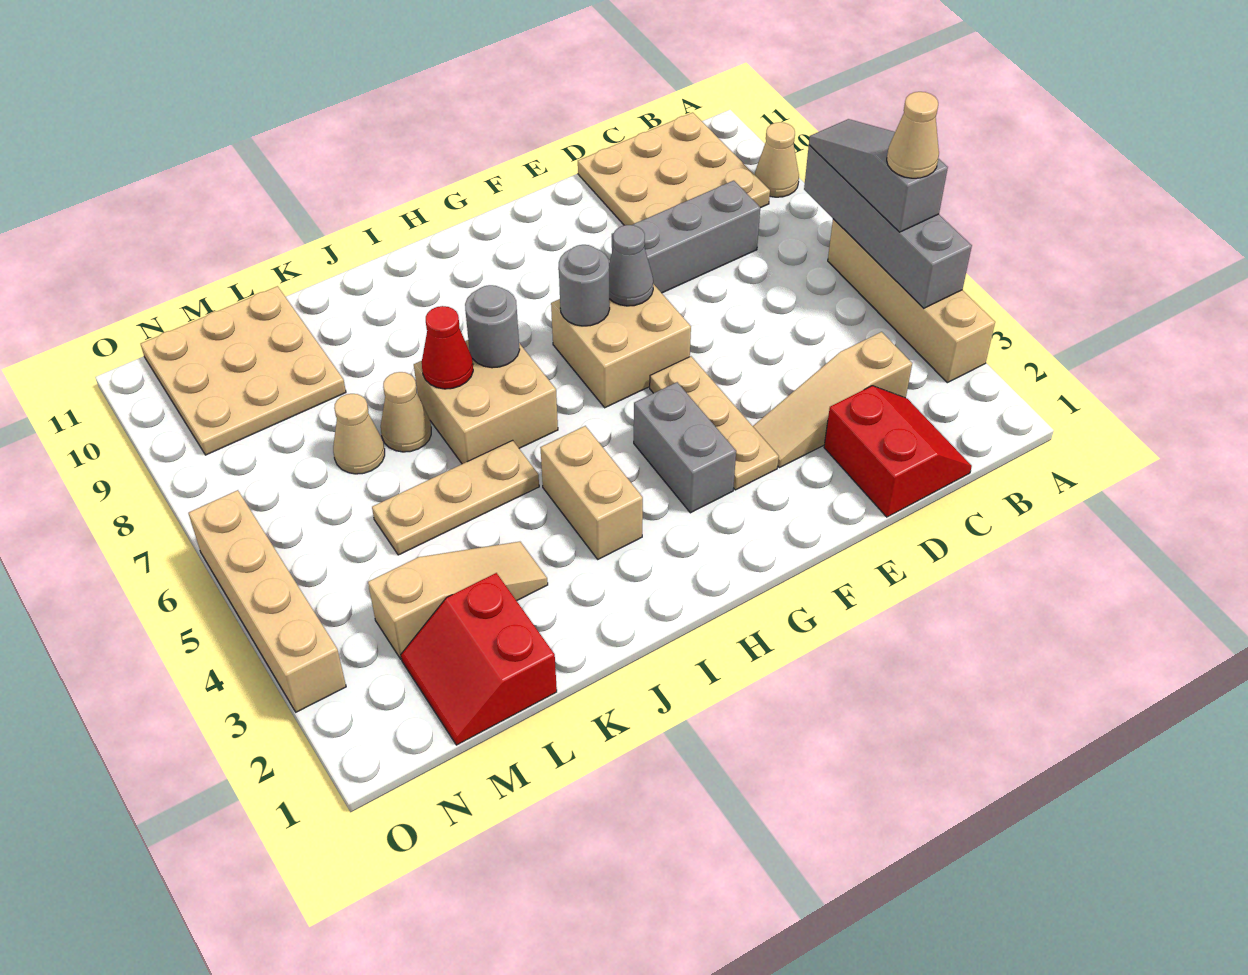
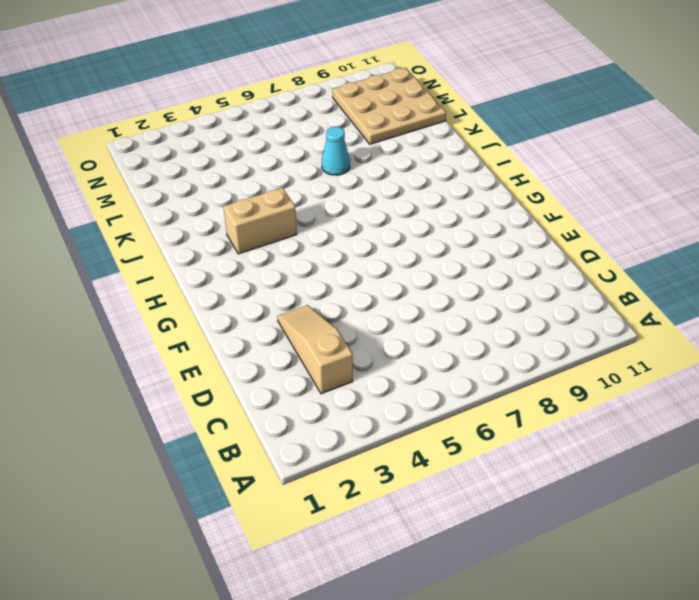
cyan 1x1 cone [322,127,350,175] -> tan 1x1 cone [381,372,431,452]
none -> tan 1x4 brick [828,219,995,383]
none -> tan 1x1 cone [755,122,799,197]
none -> tan 3x3 plate [578,112,770,225]

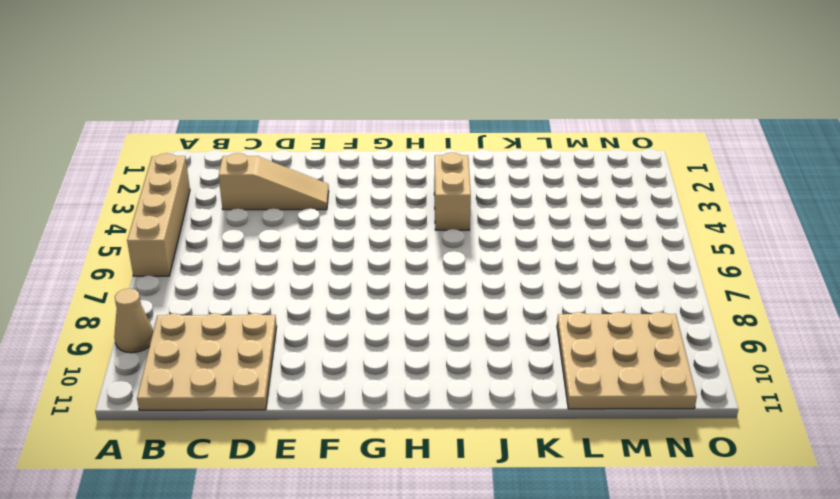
none -> red 2x2 slope [824,386,972,517]
none -> grey 1x3 brick [612,181,760,293]
none -> tan 1x3 plate [650,356,779,490]

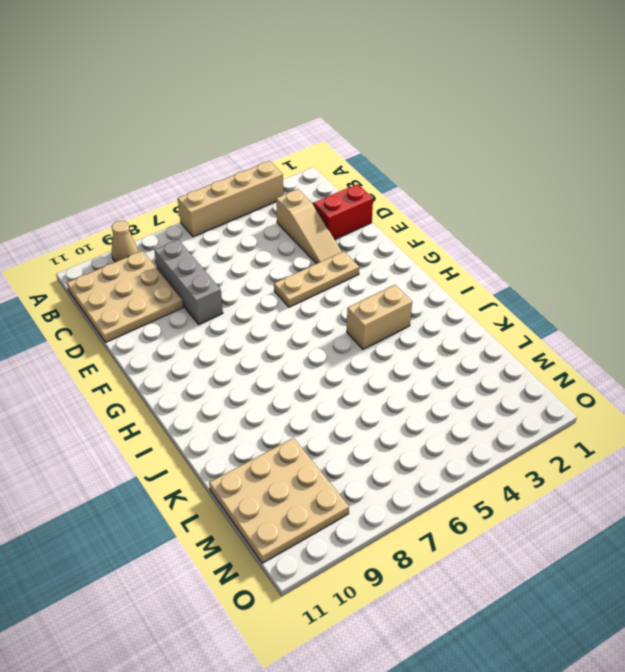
none -> tan 2x2 brick [551,284,691,408]
none -> grey 1x2 brick [634,382,736,513]
none -> tan 2x2 brick [414,340,558,464]

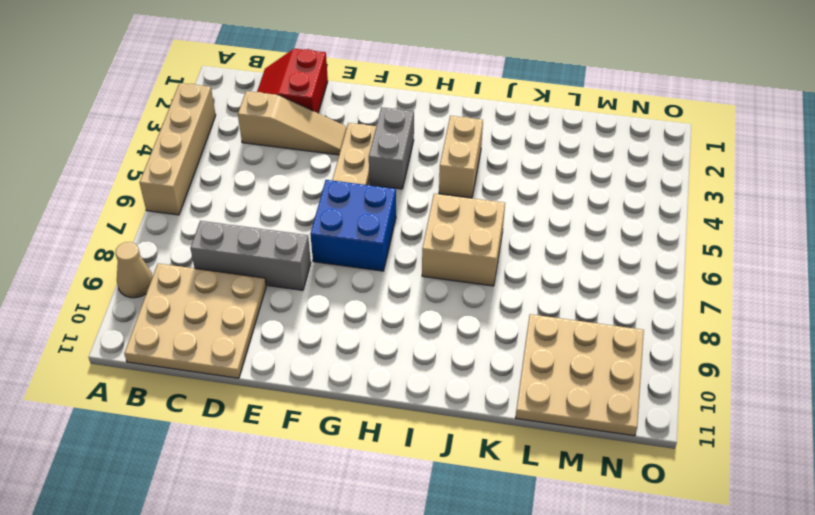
blue 2x2 brick [310,180,396,271] -> tan 2x2 brick [551,284,691,408]
none -> tan 1x3 plate [372,440,539,555]
none -> tan 1x3 slope [368,542,548,659]
none -> tan 1x1 cone [381,372,431,452]

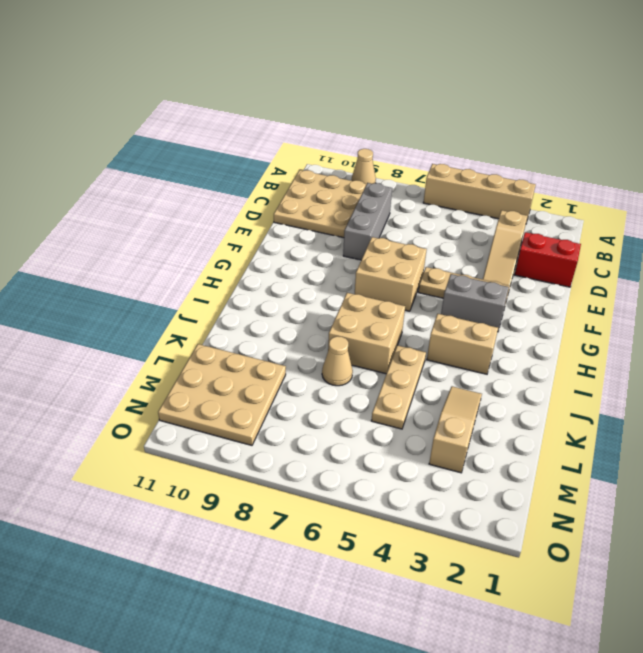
none -> red 2x2 slope [401,573,557,745]
none -> tan 1x1 cone [333,394,385,474]
none -> tan 1x4 brick [188,490,346,712]

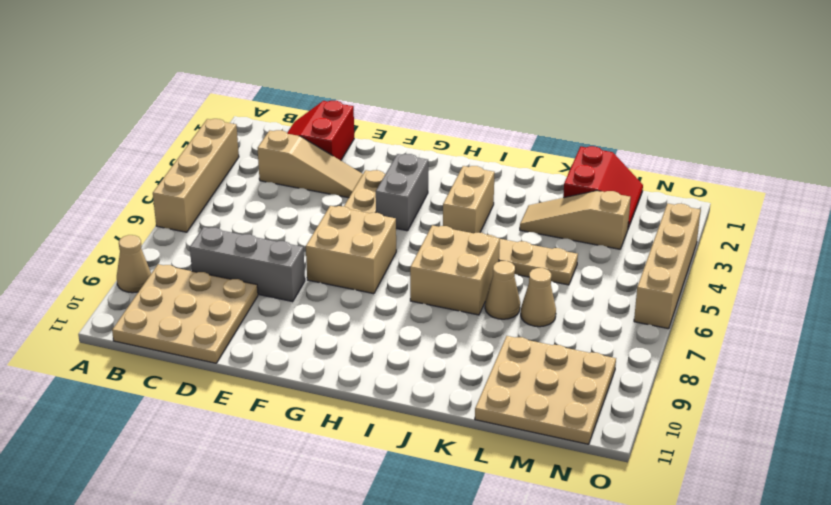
none -> grey 1x4 brick [804,145,972,308]
none -> grey 1x1 cone [609,225,653,306]
none -> grey 1x1 round brick [559,245,610,326]

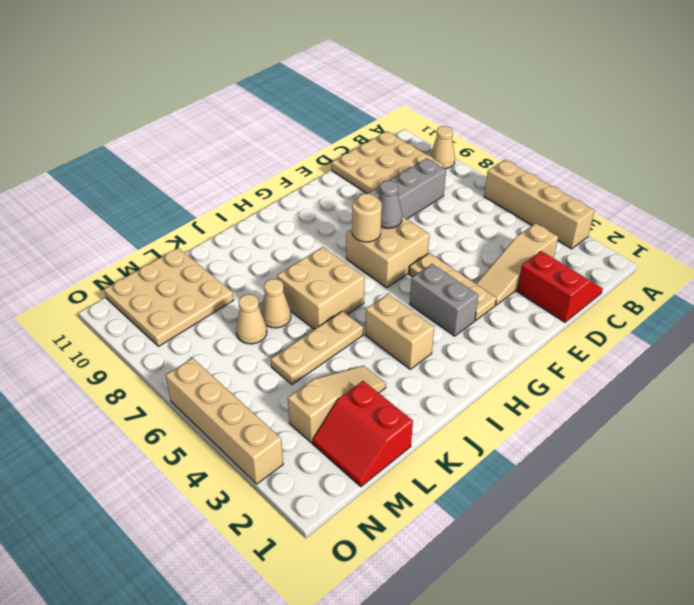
tan 1x1 round brick [352,194,382,242] -> grey 1x1 round brick [559,245,610,326]
none -> grey 1x4 brick [804,145,972,308]
none -> grey 1x1 round brick [465,285,520,368]
none -> red 1x1 cone [422,306,473,389]

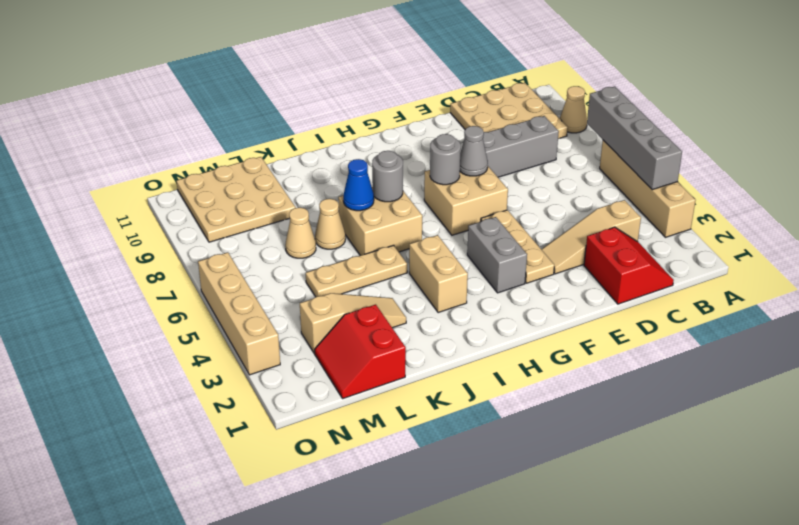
blue 1x1 cone [343,159,374,211] -> red 1x1 cone [422,306,473,389]
none -> grey 1x3 slope [809,119,948,232]
none -> tan 1x1 cone [887,92,939,178]

